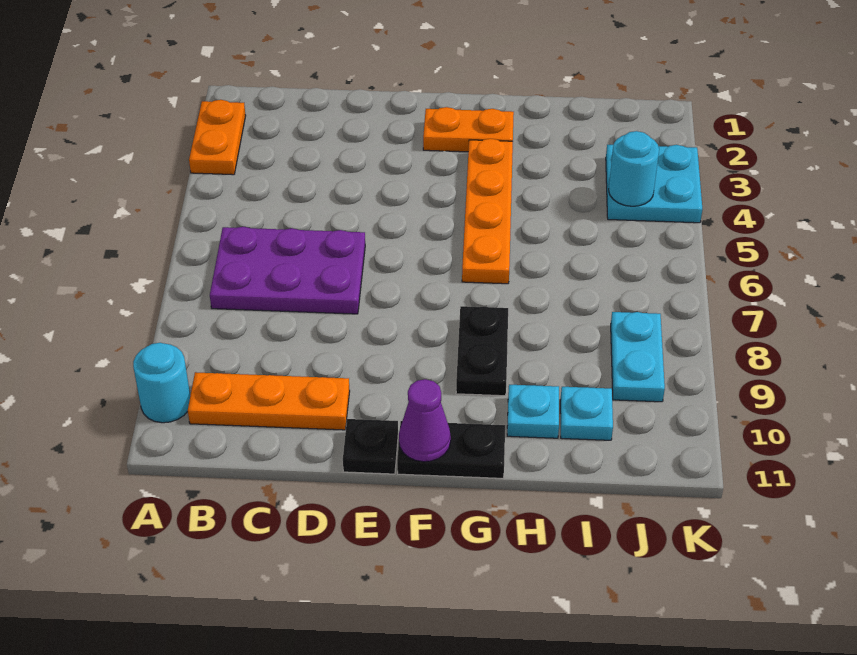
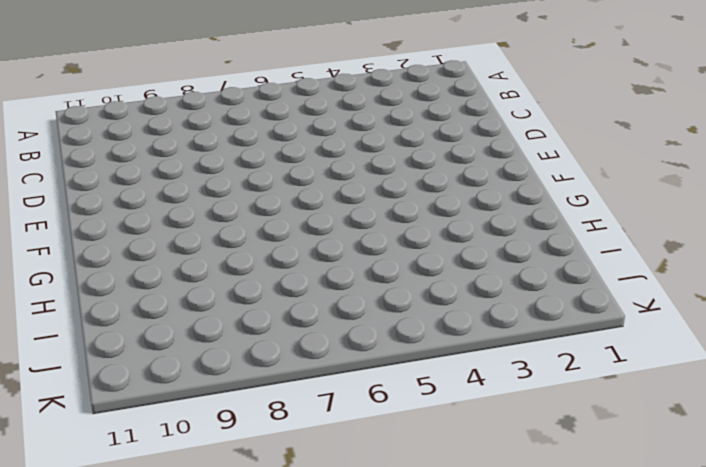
none -> orange 1x2 plate [189,100,246,175]
none -> cyan 1x1 round brick [133,343,190,423]
none -> purple 2x3 plate [210,227,365,314]

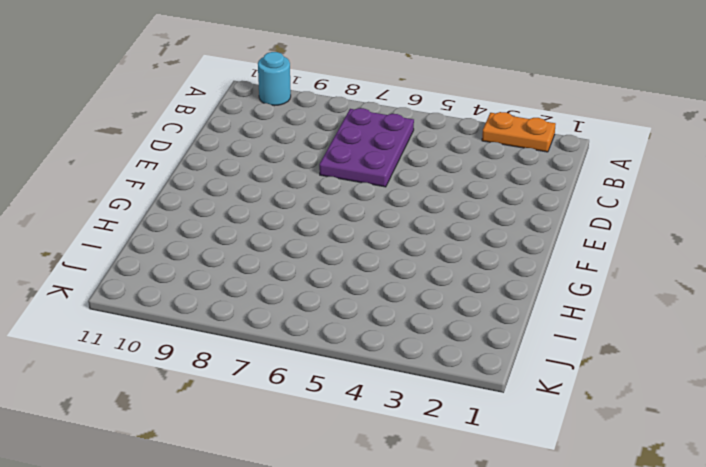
none -> orange 1x3 plate [188,372,350,430]
none -> black 1x1 plate [343,419,398,474]
none -> orange 1x2 plate [423,107,514,152]

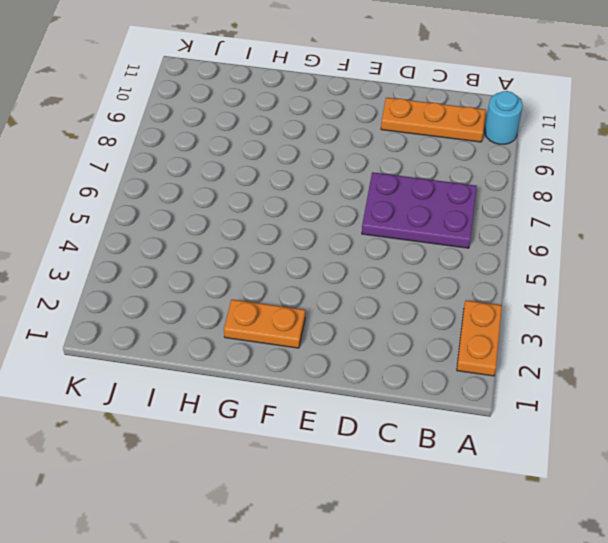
none -> black 1x1 plate [343,419,398,474]
none -> black 1x2 plate [397,421,505,478]
none -> orange 1x4 plate [462,139,513,284]

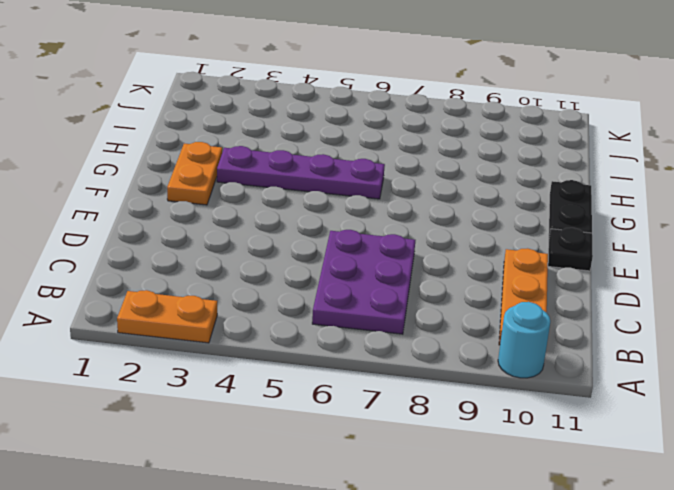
purple 1x4 plate [217,146,385,199] -> orange 1x4 plate [462,139,513,284]
none -> black 1x2 plate [456,306,508,396]
none -> cyan 1x1 plate [507,385,559,438]
none -> cyan 1x1 plate [560,387,613,440]

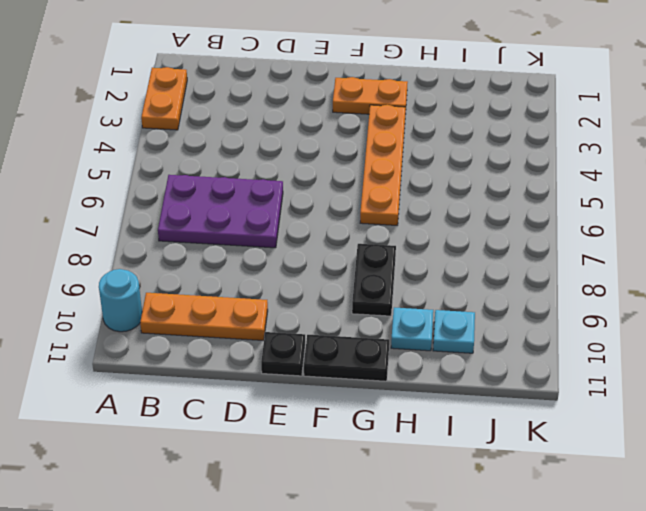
none -> cyan 2x2 plate [606,145,702,223]
none -> cyan 1x2 plate [611,312,665,402]
none -> purple 1x1 cone [399,379,451,462]

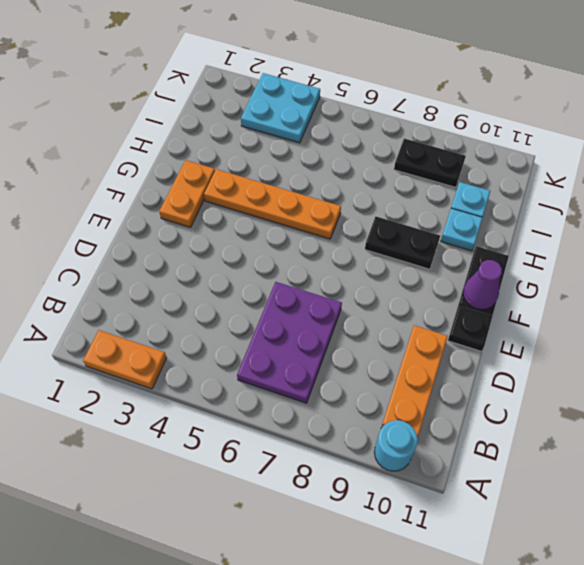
black 1x2 plate [394,139,466,187] -> cyan 1x2 plate [611,312,665,402]
none -> cyan 1x1 round brick [609,131,659,206]

